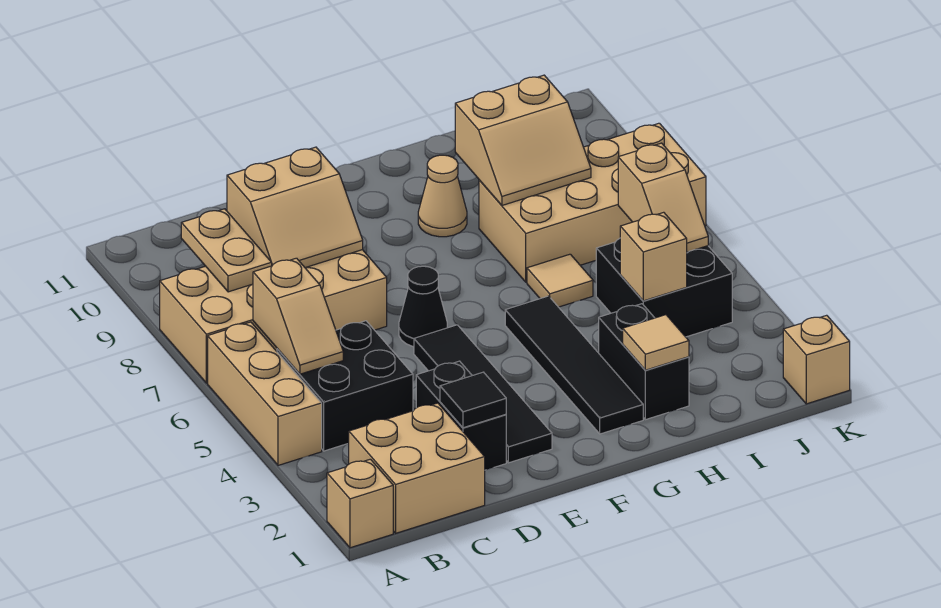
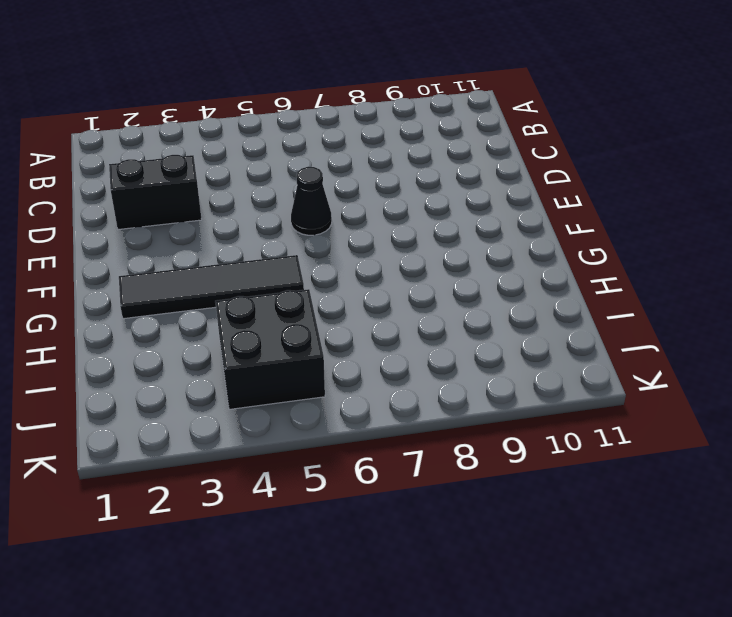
none -> tan 1x1 brick [327,459,393,548]
none -> tan 1x3 brick [208,322,322,465]
none -> tan 2x4 brick [160,250,387,383]

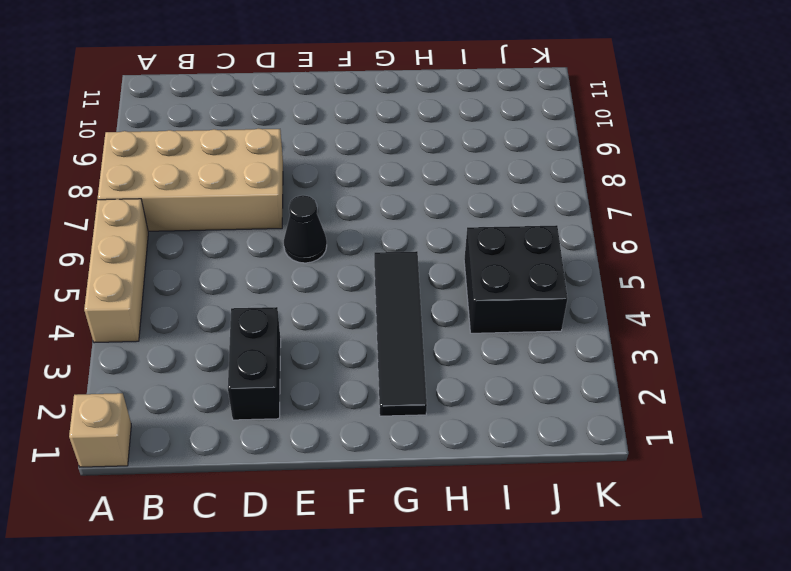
none -> tan 2x2 brick [349,403,485,533]
none -> black 2x2 brick [277,321,413,451]
none -> black 1x4 tile [414,325,552,463]

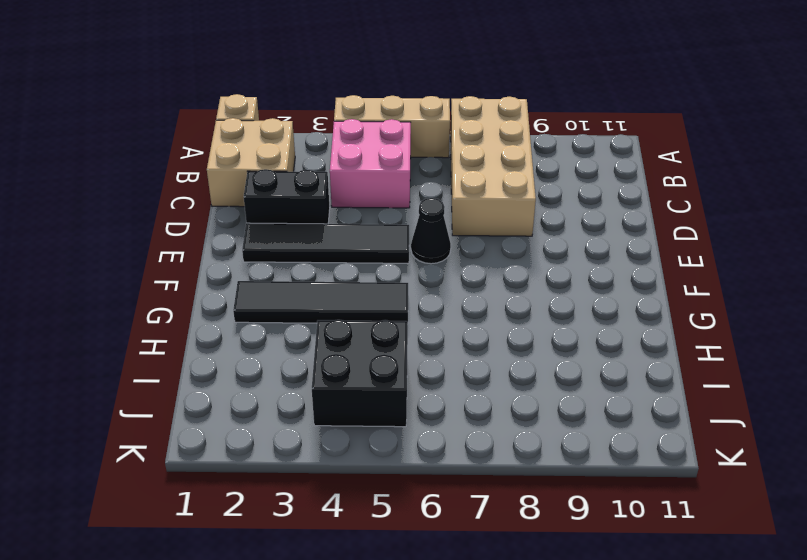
pink 2x2 brick [330,119,411,208] -> black 2x2 brick [277,321,413,451]
none -> tan 1x1 cone [418,155,467,237]
none -> black 1x2 brick [599,304,689,420]
none -> tan 1x1 tile [527,254,593,307]

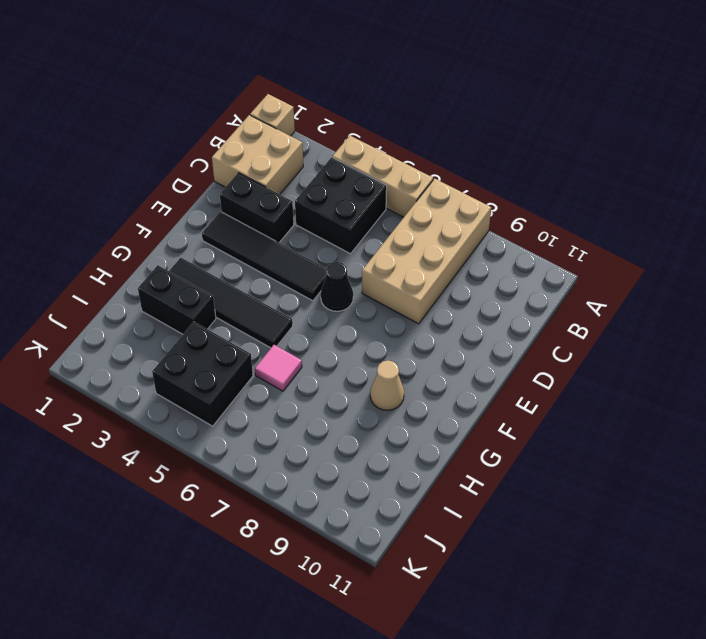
pink 1x1 tile [255,345,302,391] -> tan 1x1 tile [527,254,593,307]
none -> tan 2x4 brick [479,123,706,282]
none -> tan 1x1 brick [783,315,850,404]
none -> tan 1x2 slope [253,258,343,374]

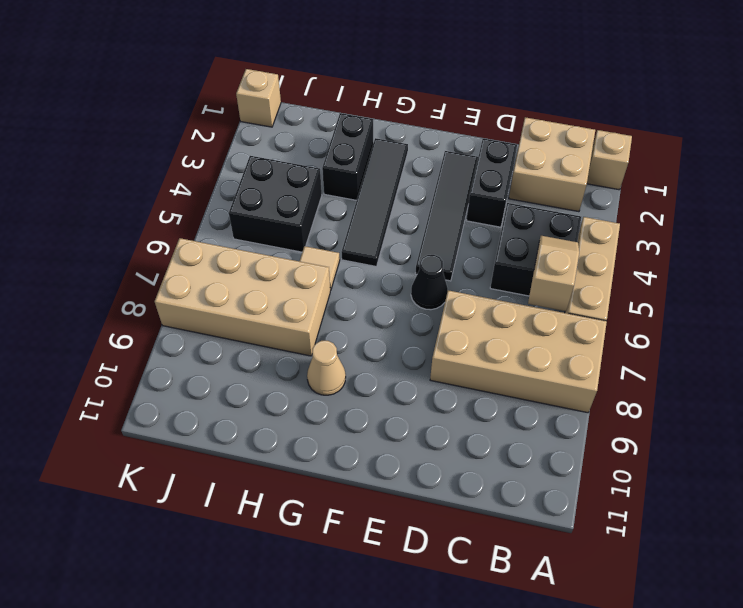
none -> tan 1x2 plate [181,209,272,292]
none -> tan 2x2 slope [227,147,363,268]
none -> black 1x1 tile [440,372,506,428]

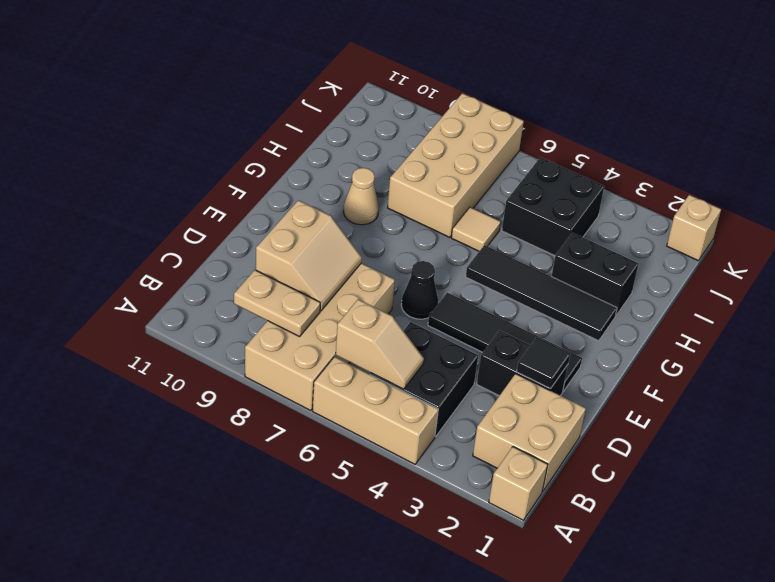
none -> tan 1x1 tile [623,315,689,370]
none -> tan 2x2 slope [455,75,591,205]
none -> tan 1x1 brick [620,212,687,301]

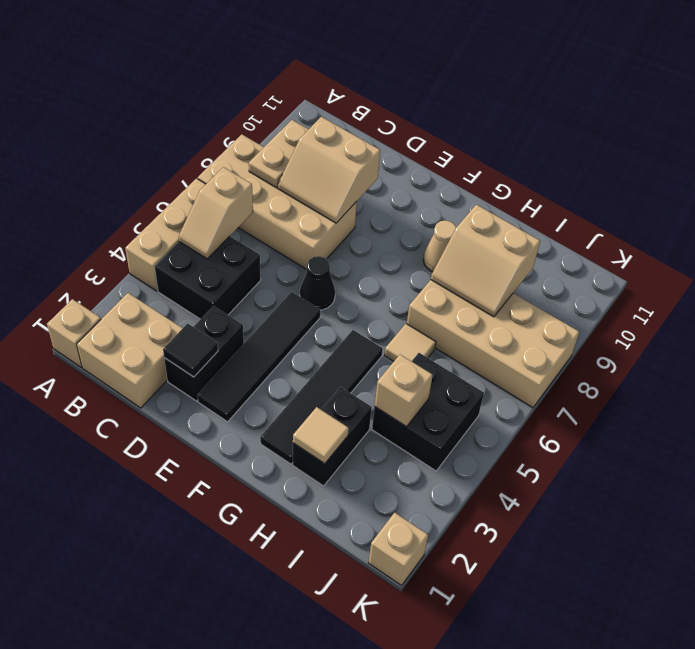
none -> tan 1x2 slope [618,143,708,252]

